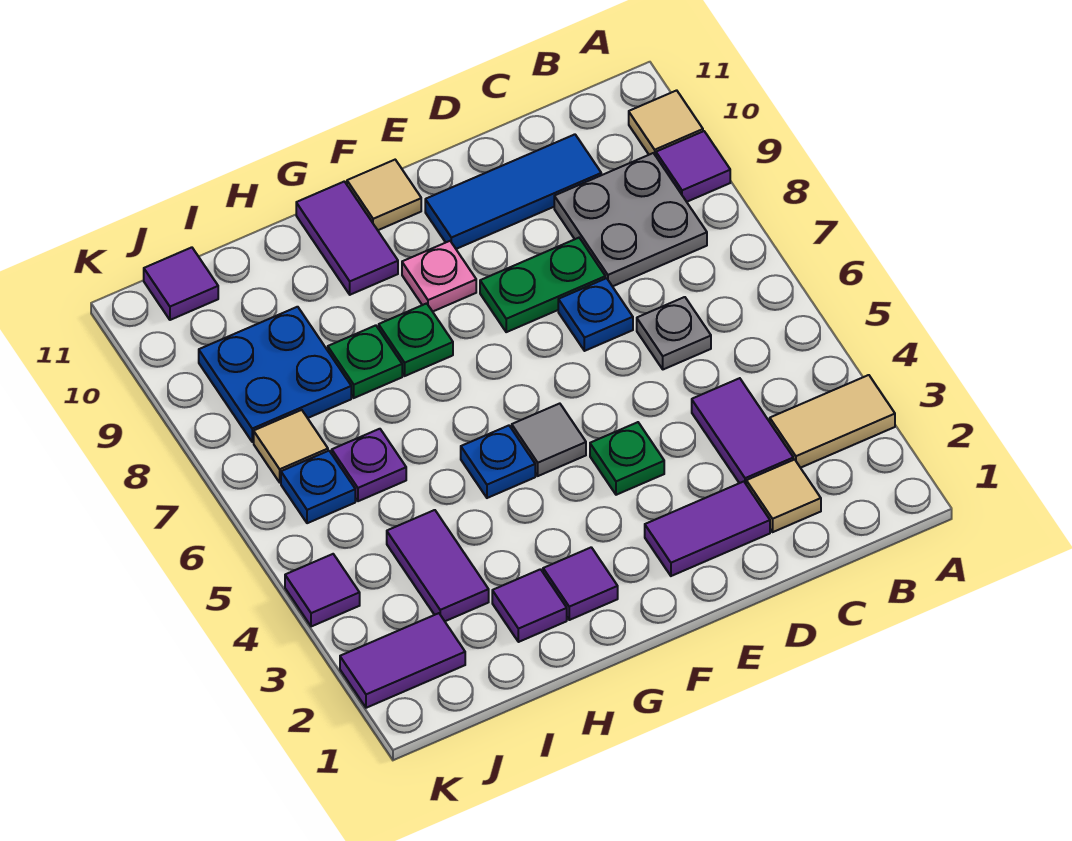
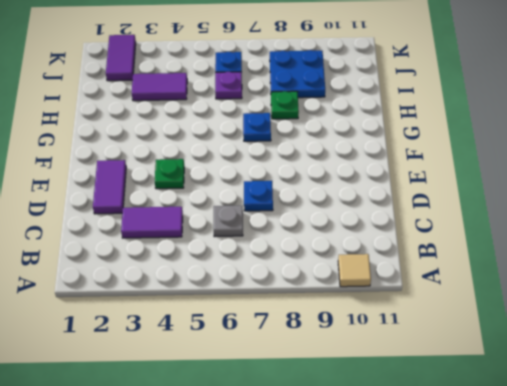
blue 1x1 plate [243,113,271,141] -> blue 1x1 plate moved to [461,426,535,498]
none -> tan 1x2 tile [770,375,895,468]
none -> purple 1x1 tile [656,131,730,202]
none -> grey 2x2 plate [554,153,707,286]

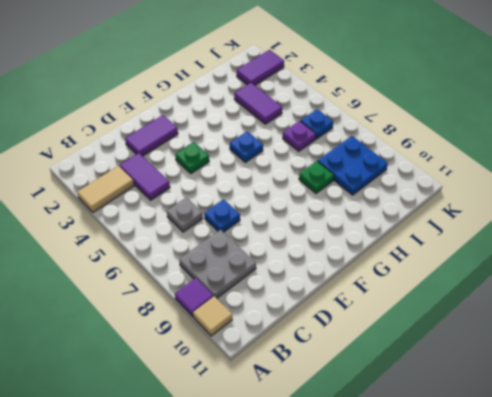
none -> tan 1x1 tile [746,460,821,532]
none -> blue 1x3 tile [425,134,601,249]
none -> green 1x2 plate [480,238,605,332]

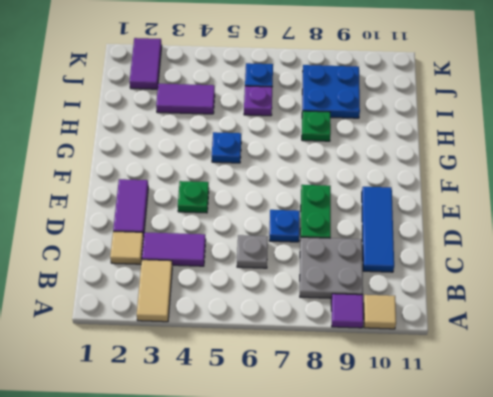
none -> grey 1x1 tile [512,404,586,476]
none -> pink 1x1 plate [402,241,476,312]
none -> tan 1x1 tile [347,160,421,230]

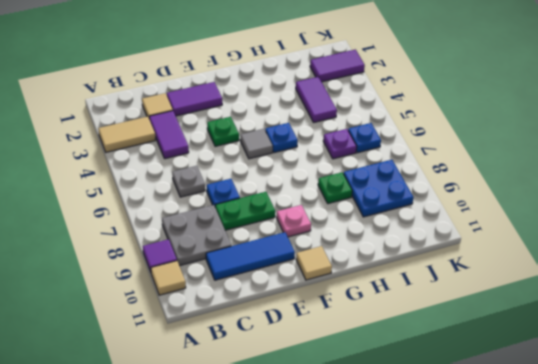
none -> purple 1x1 tile [543,547,618,620]
none -> green 1x1 plate [379,303,453,376]
none -> purple 1x2 tile [296,181,398,295]

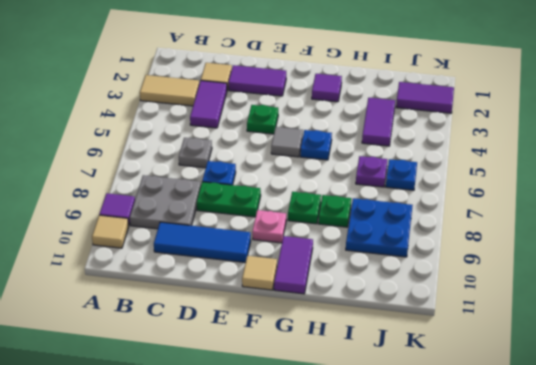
none -> purple 1x1 tile [492,569,567,642]
none -> tan 1x1 tile [254,410,328,482]
none -> purple 1x1 tile [144,247,218,320]

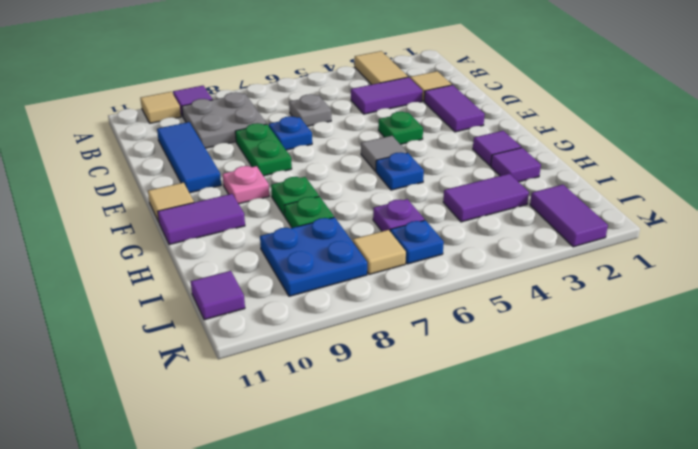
none -> purple 1x1 tile [285,554,360,627]

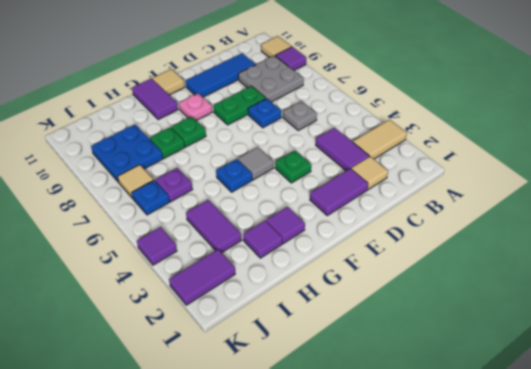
none -> purple 1x1 tile [144,247,218,320]

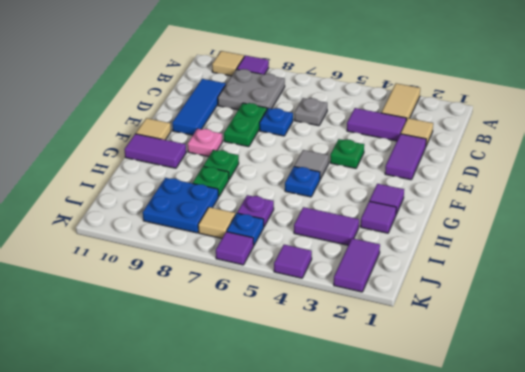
purple 1x1 tile [216,232,254,265] -> purple 1x1 tile moved to [144,247,218,320]

